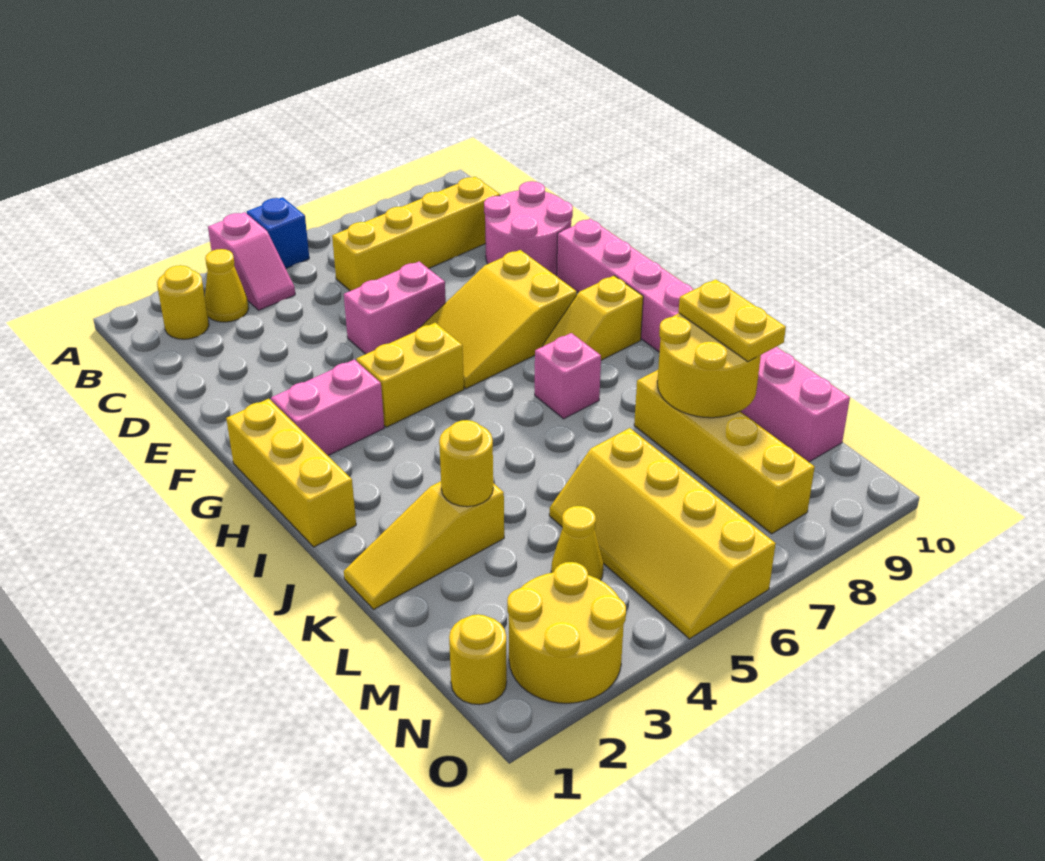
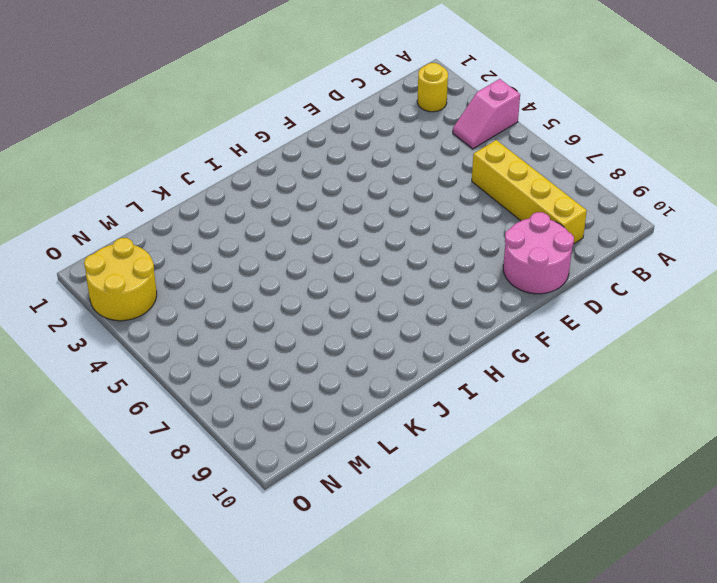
none -> blue 1x1 brick [247,197,309,268]
none -> yellow 1x1 cone [205,249,249,322]
none -> pink 1x2 brick [344,261,446,354]

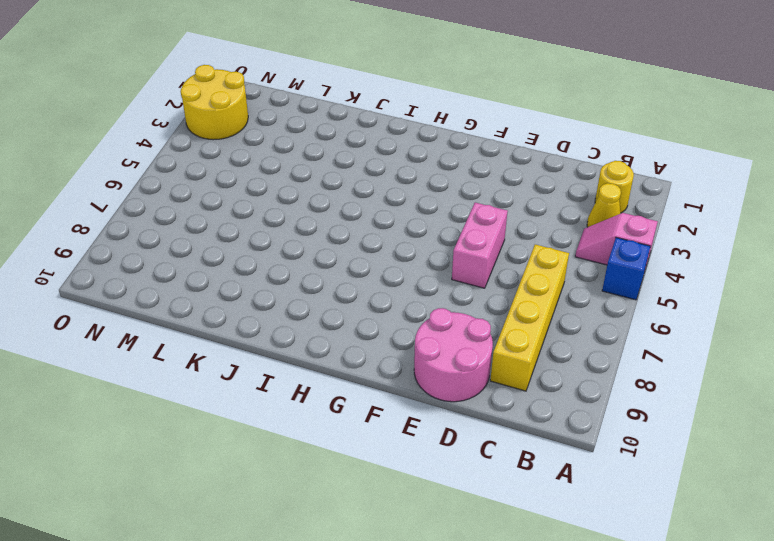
none -> yellow 2x3 slope [421,250,577,389]
none -> pink 1x8 brick [557,219,850,462]
none -> yellow 1x3 brick [226,399,356,547]

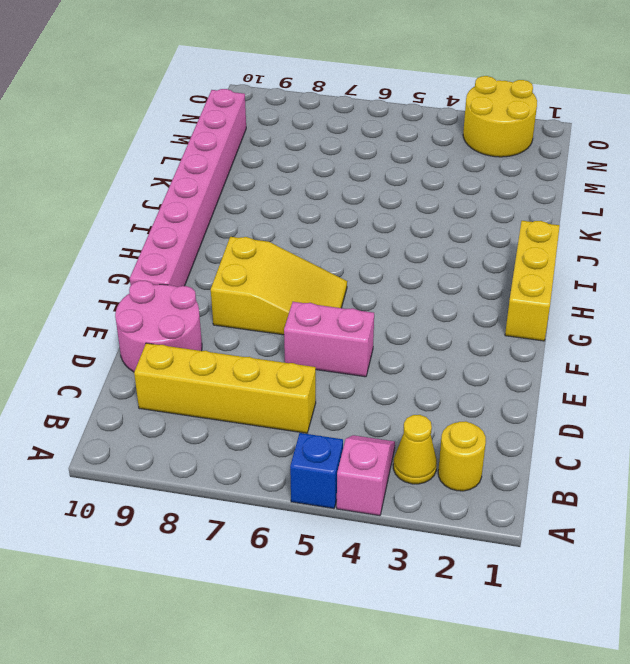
none -> pink 1x2 brick [271,359,384,456]
none -> yellow 1x2 brick [356,323,464,427]
none -> yellow 1x2 slope [543,276,643,360]

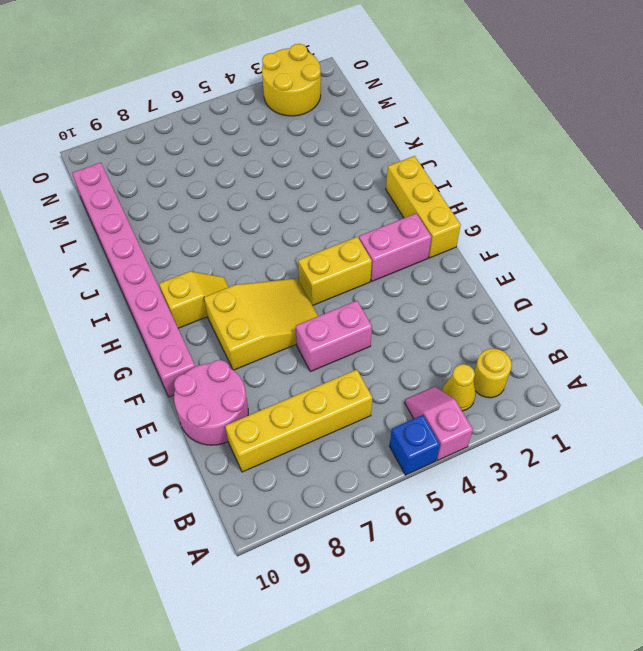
none -> pink 1x1 brick [535,333,601,419]
none -> yellow 1x3 slope [344,481,504,609]
none -> yellow 1x4 brick [634,370,815,534]

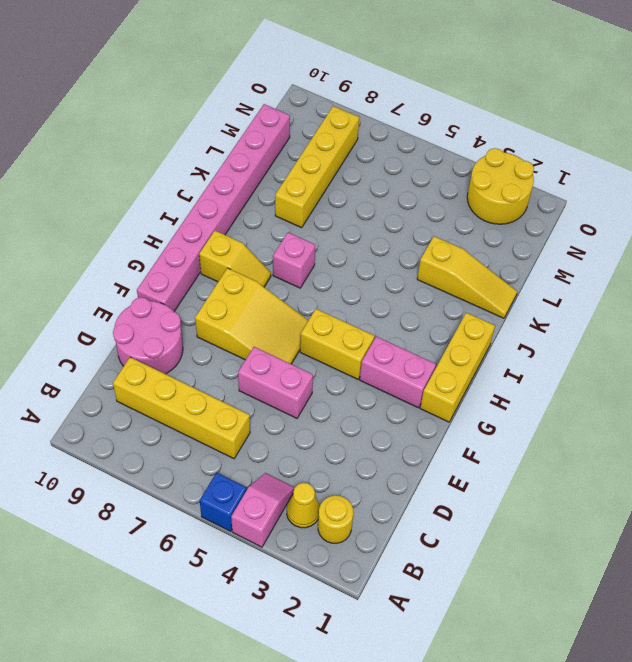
none -> yellow 2x4 slope [549,428,776,639]
none -> yellow 1x1 cone [551,506,603,580]
none -> yellow 1x1 round brick [449,614,507,705]

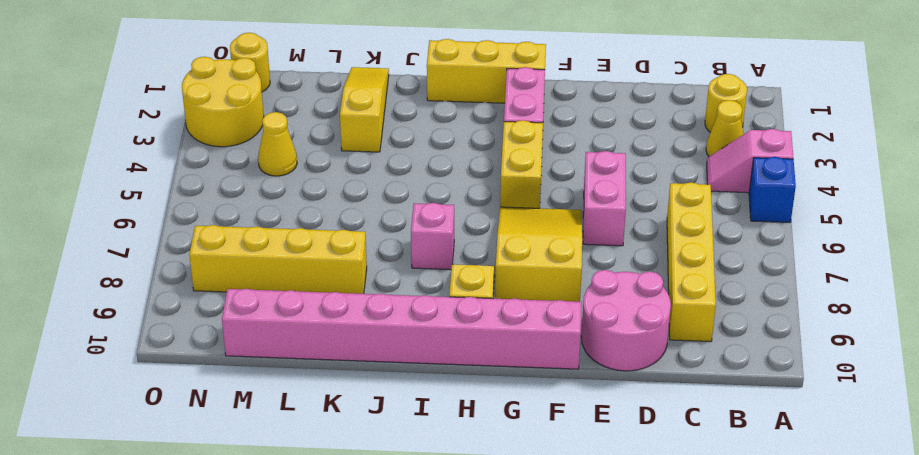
none -> yellow 2x4 slope [549,428,776,639]
none -> yellow 1x1 round brick [439,420,493,507]
none -> yellow 2x2 round brick [657,313,761,418]

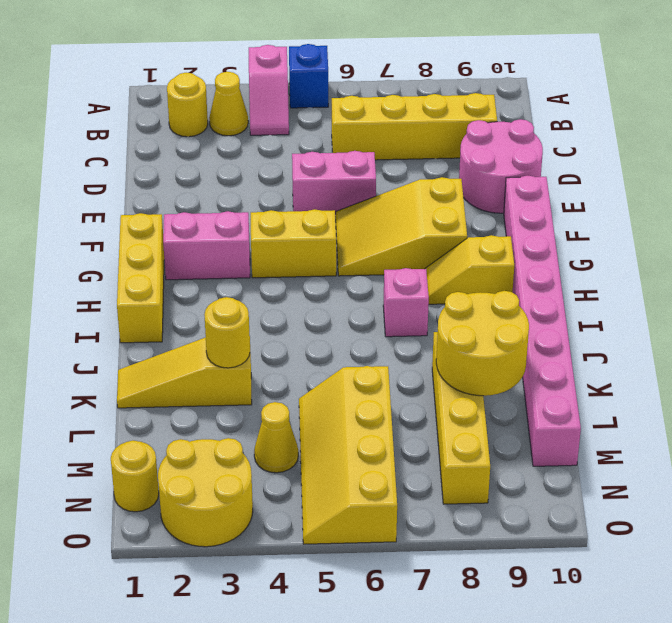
none -> yellow 1x2 plate [678,279,786,362]

